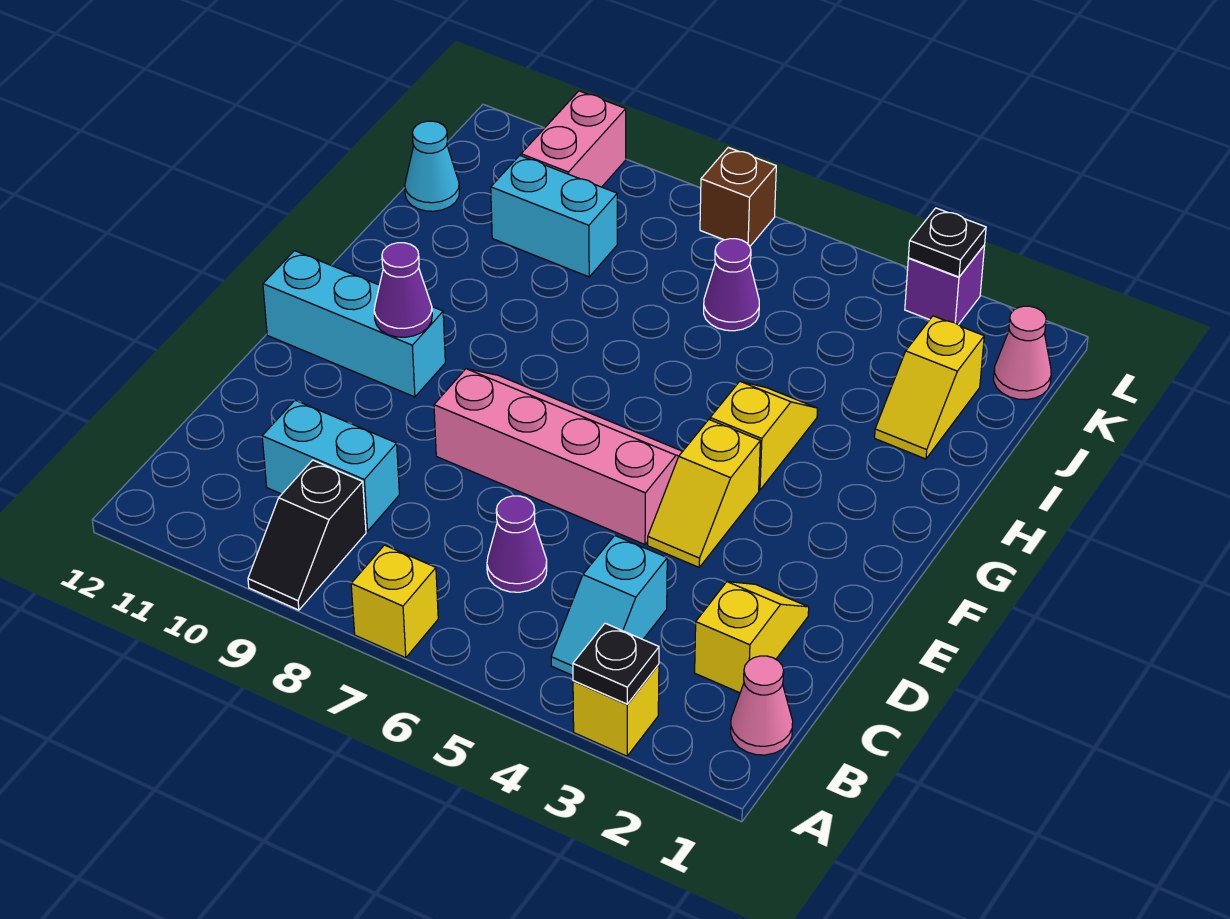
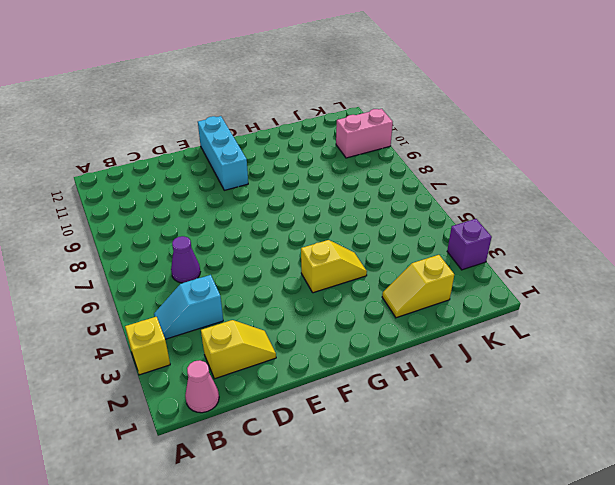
none -> yellow 1x1 brick [351,545,438,658]
none -> black 1x2 slope [248,460,366,610]
none -> cyan 1x2 brick [262,400,399,531]

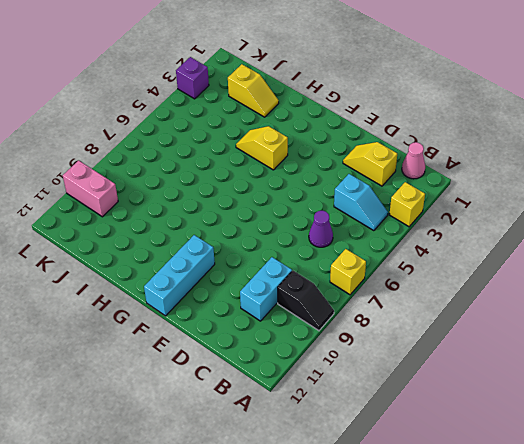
none -> yellow 1x2 slope [648,420,760,567]
none -> pink 2x4 slope [434,369,683,545]
none -> purple 1x1 cone [704,239,759,331]

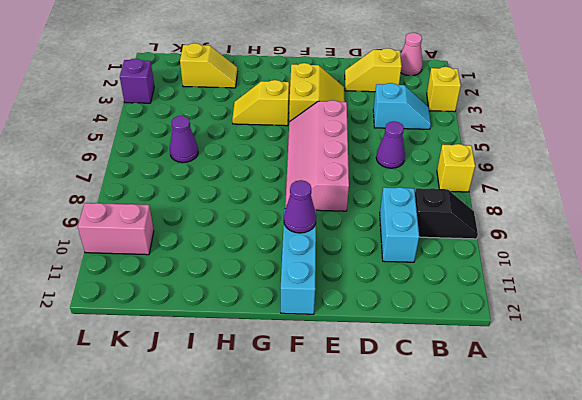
yellow 2x2 slope [289,63,345,122] -> yellow 1x2 slope [648,420,760,567]
none -> cyan 1x2 brick [491,156,617,277]
none -> cyan 1x1 cone [405,121,459,211]
none -> pink 1x1 cone [994,306,1051,400]

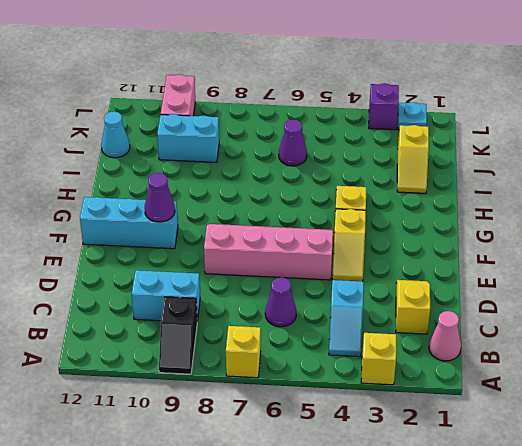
cyan 1x1 plate [398,102,427,130] -> none
none -> pink 1x1 cone [994,306,1051,400]
none -> brown 1x1 brick [700,148,776,246]
none -> black 1x1 plate [573,623,659,704]

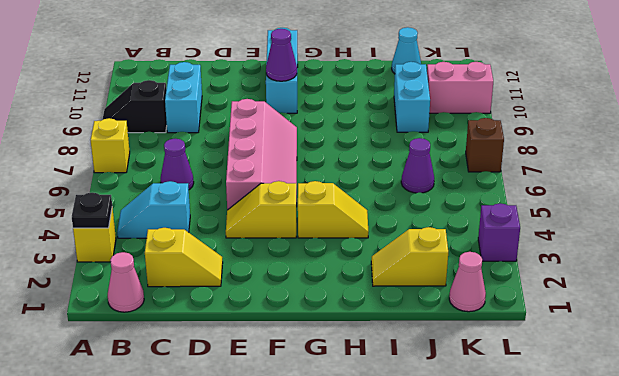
none -> black 1x1 plate [908,208,986,277]

